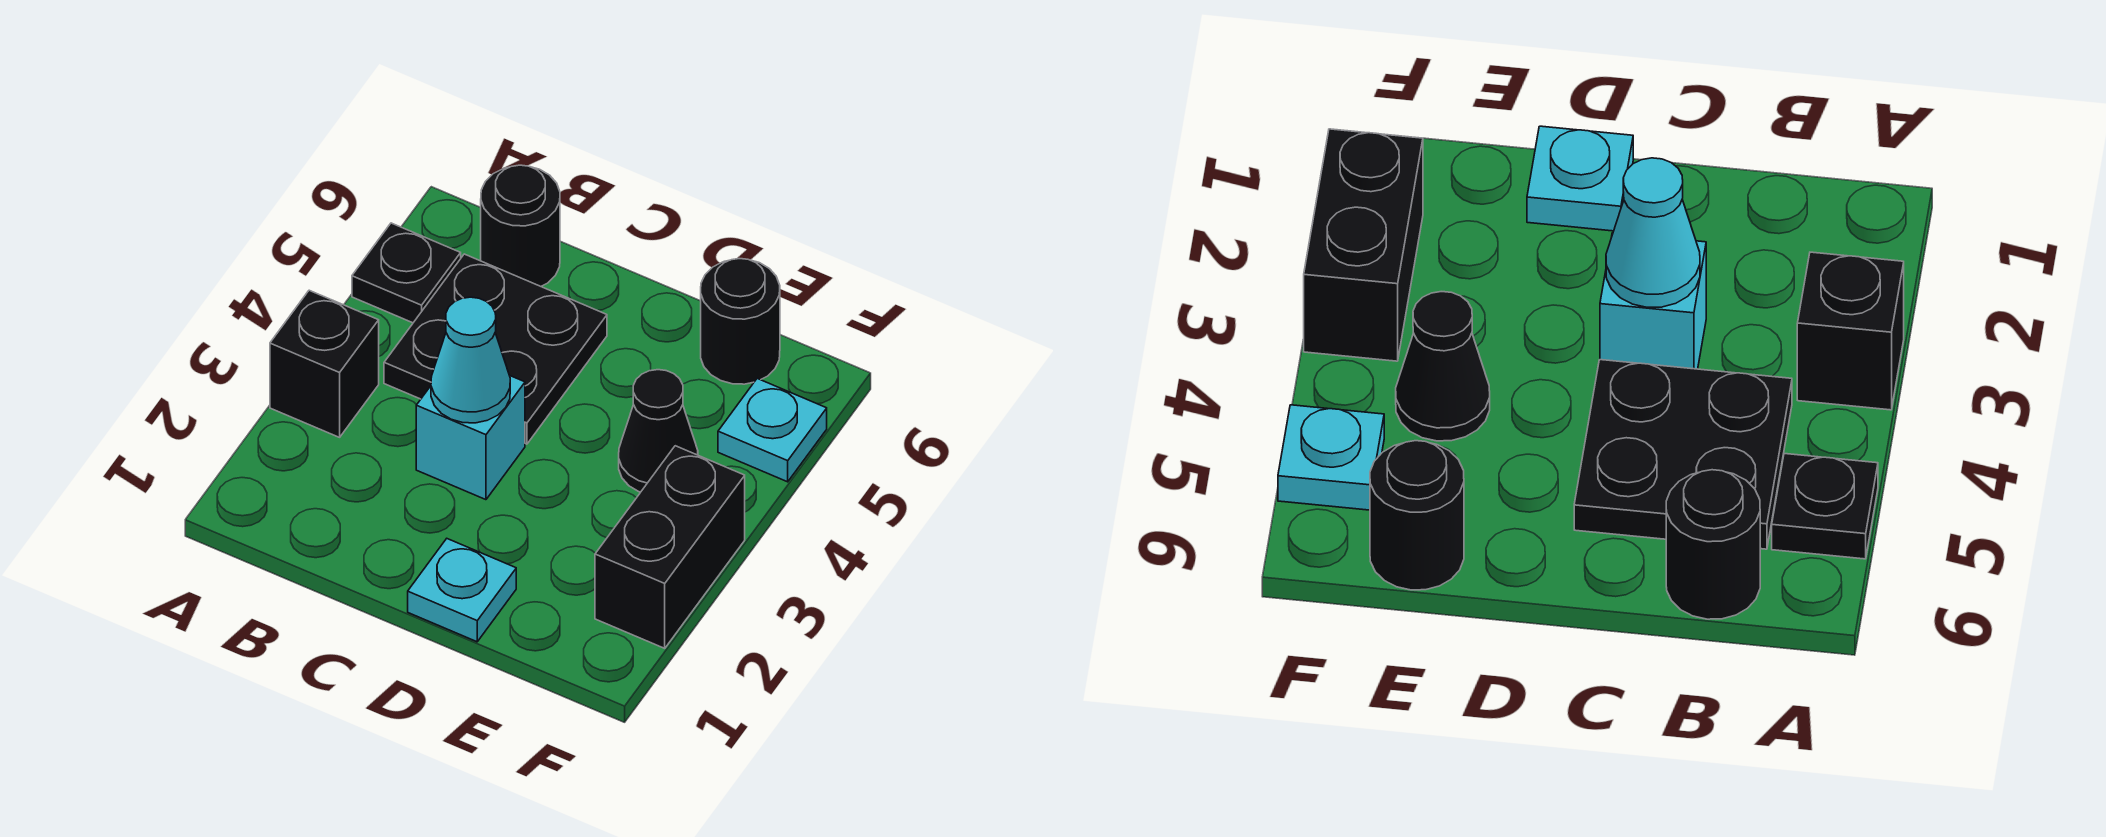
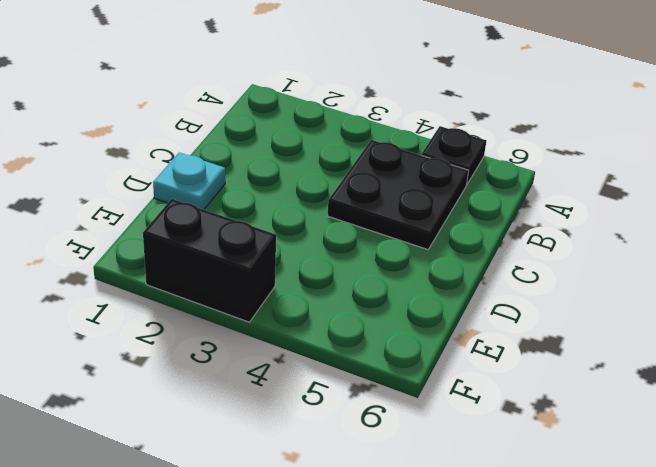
none -> black 1x1 brick [270,290,379,437]
none -> black 1x1 round brick [481,165,560,286]

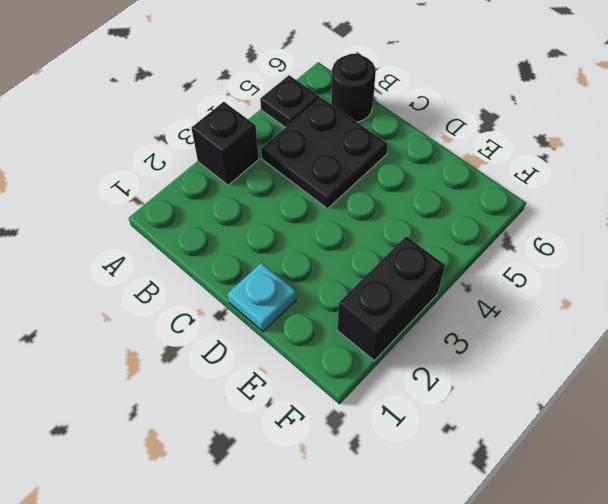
none -> cyan 1x1 brick [416,376,525,500]
none -> black 1x1 cone [619,370,698,492]

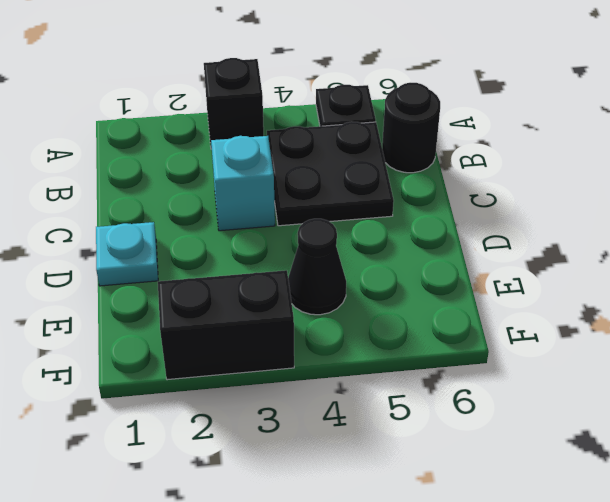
none -> black 1x1 round brick [701,259,780,384]
none -> cyan 1x1 plate [718,378,827,482]

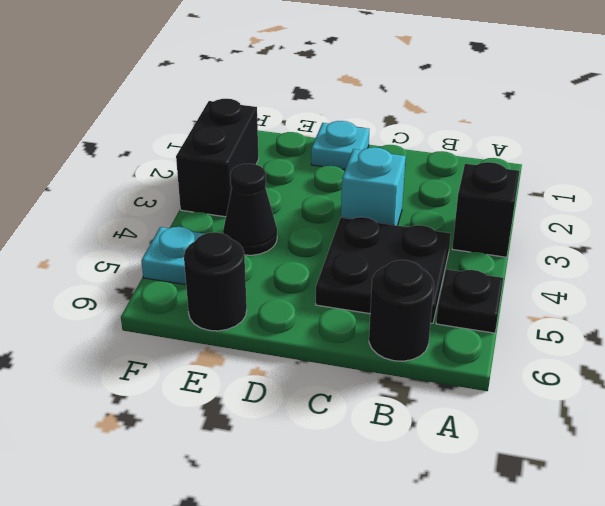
none -> cyan 1x1 cone [431,297,510,423]

